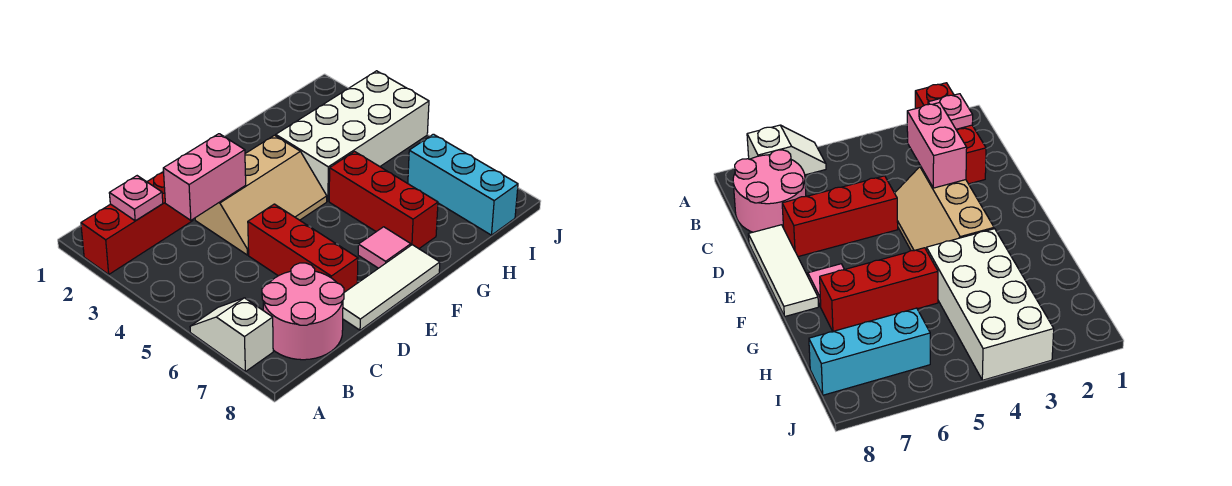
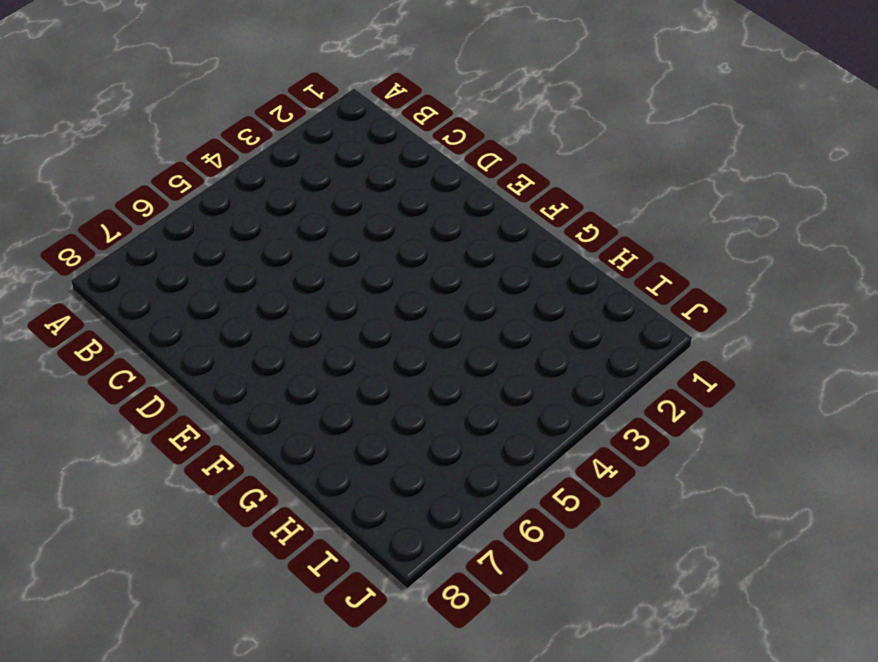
none -> red 1x3 brick [81,171,193,274]
none -> white 1x2 slope [190,298,273,372]
none -> pink 2x2 round brick [262,263,344,360]

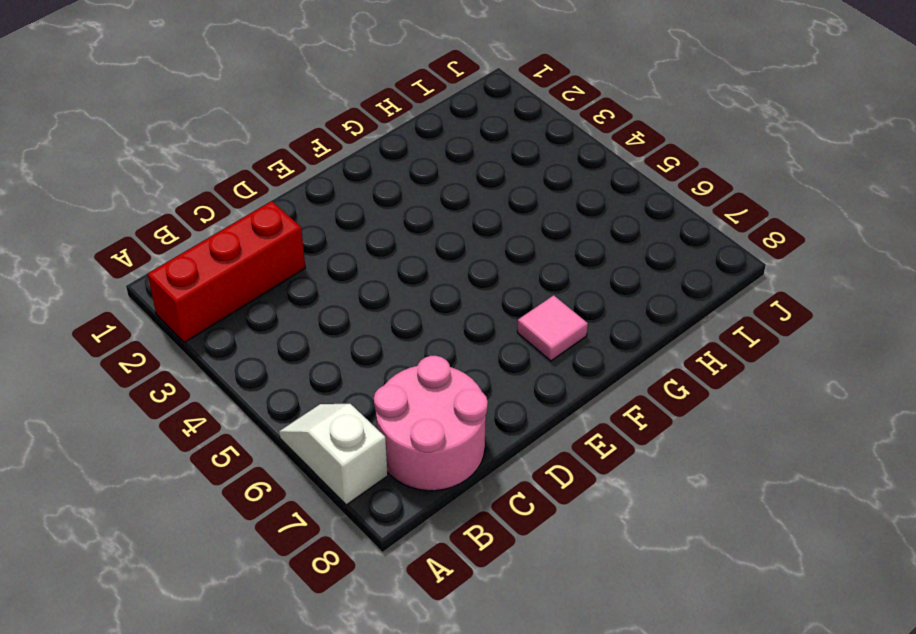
none -> tan 2x3 slope [195,135,327,255]
none -> red 1x3 brick [248,204,358,292]
none -> white 1x3 tile [343,245,440,330]

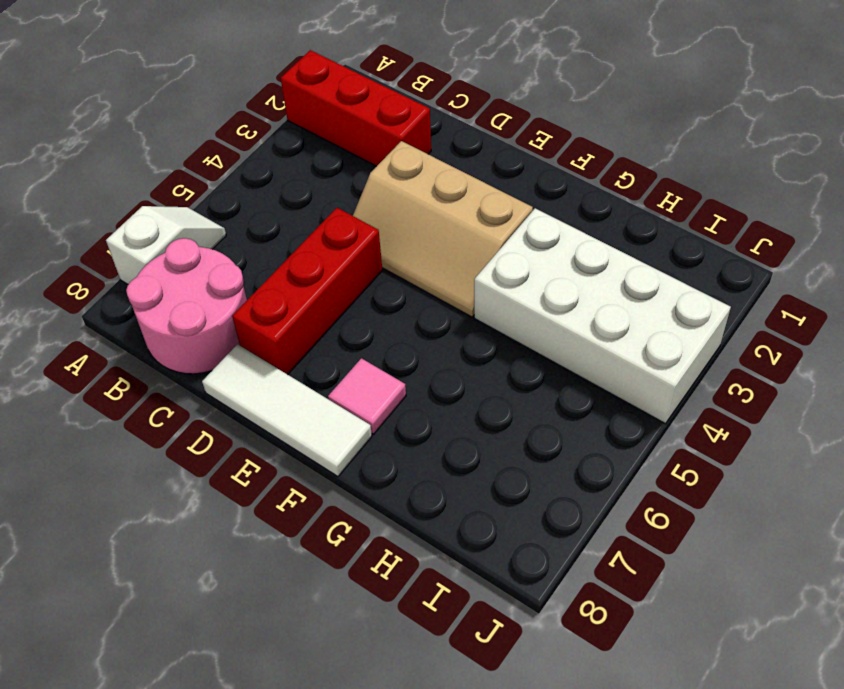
none -> red 1x3 brick [329,152,438,249]
none -> cyan 1x3 brick [408,134,518,235]
none -> pink 1x1 plate [109,176,163,221]

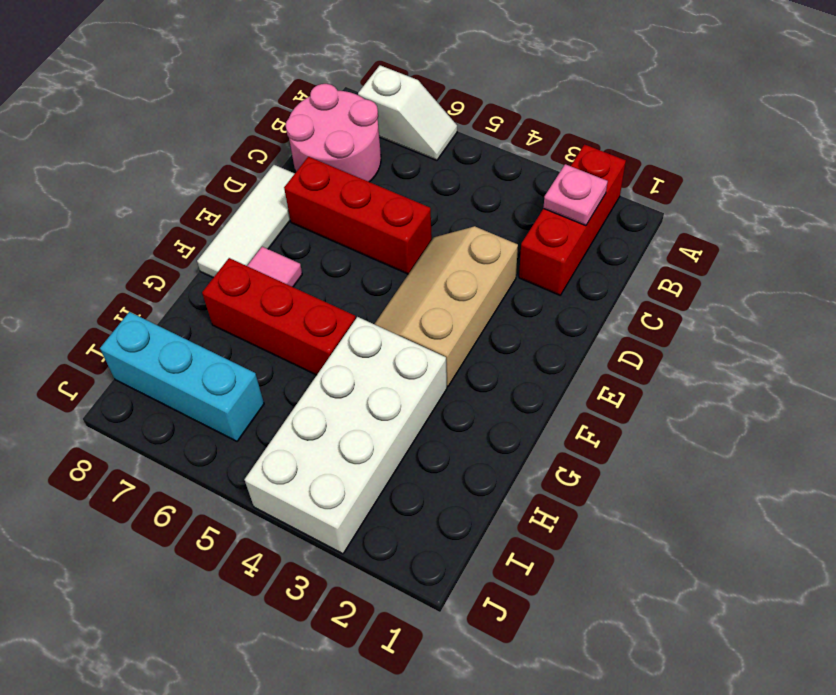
none -> pink 1x2 brick [163,134,246,220]

